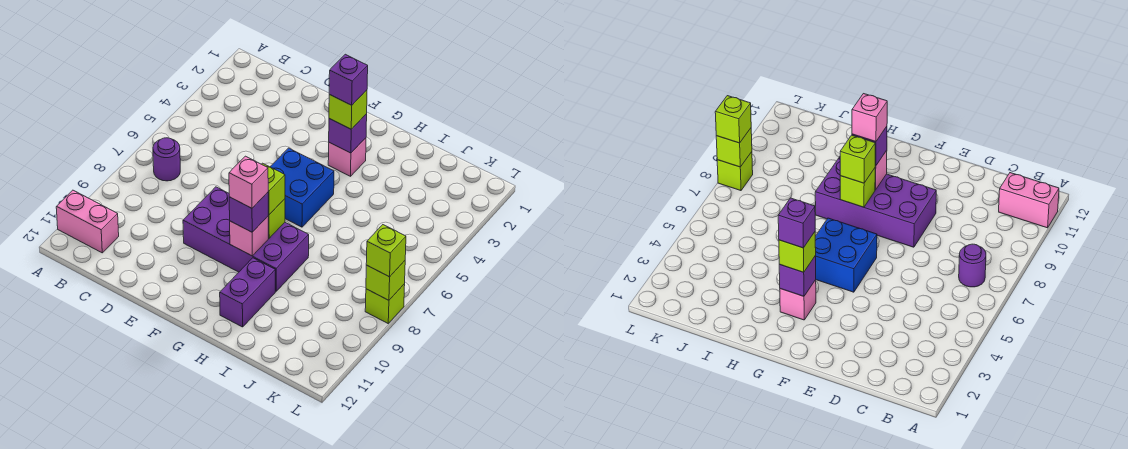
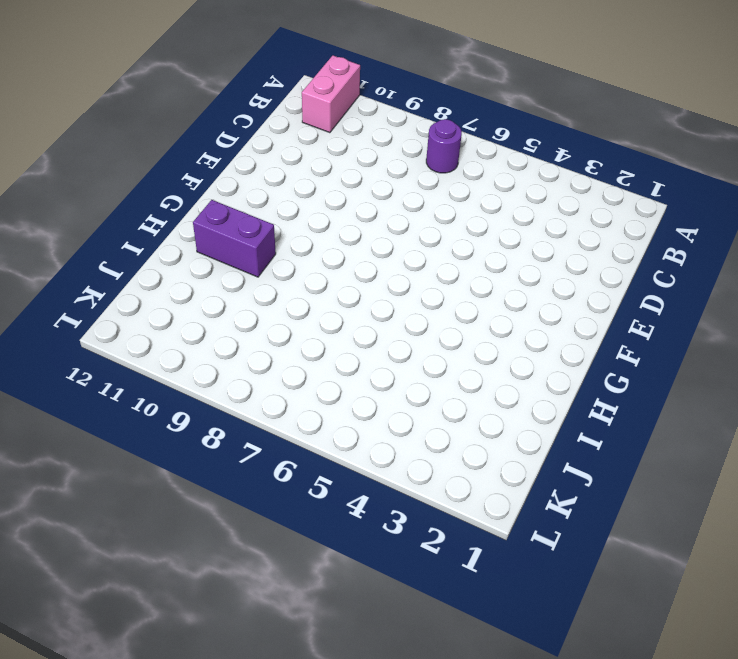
none -> purple 2x4 brick [183,187,309,291]
none -> blue 2x2 brick [270,148,334,227]
none -> pink 1x1 brick [328,138,366,176]

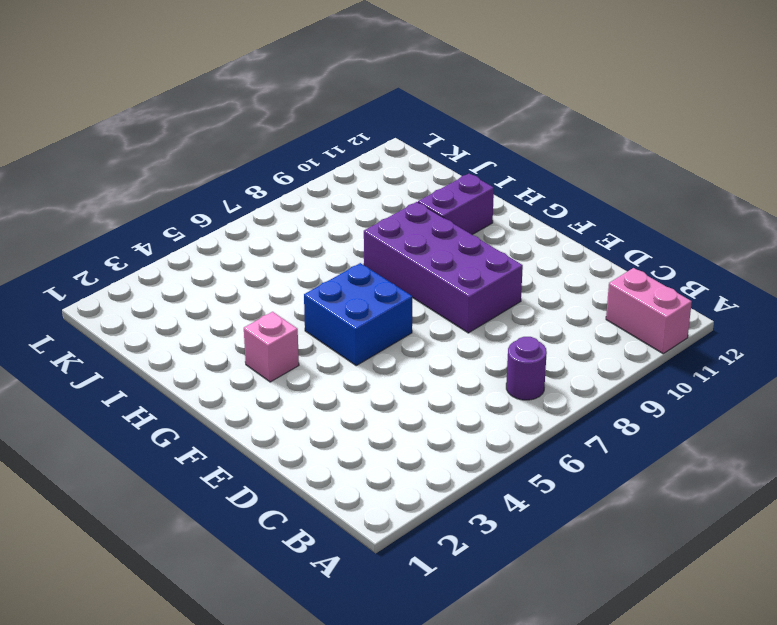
none -> lime 1x1 brick [365,284,405,323]
none -> purple 1x1 brick [329,114,367,153]
none -> lime 1x1 brick [268,199,285,238]

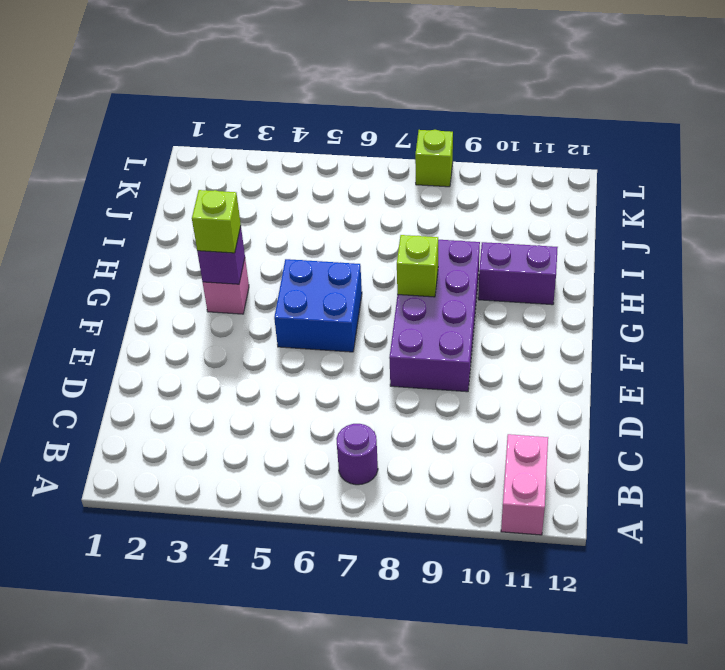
none -> pink 1x1 brick [230,217,268,256]
none -> lime 1x1 brick [366,261,405,300]
none -> lime 1x1 brick [262,163,285,215]

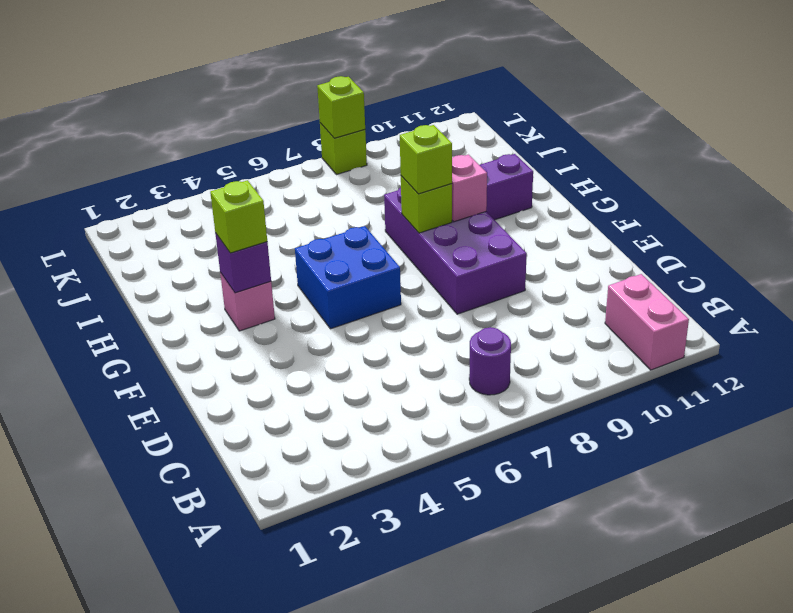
none -> purple 1x1 brick [229,193,268,232]
none -> lime 1x1 brick [366,225,406,277]
none -> purple 1x1 brick [329,54,368,105]

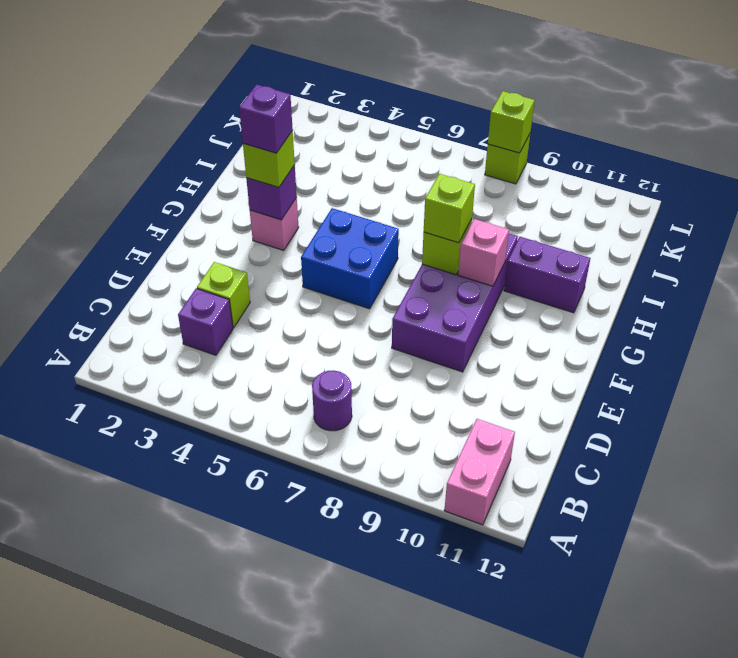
purple 1x1 brick [178,288,233,355] -> purple 1x1 brick moved to [229,193,268,232]
lime 1x1 brick [197,262,250,328] -> lime 1x1 brick moved to [366,225,406,277]
none -> pink 1x1 brick [229,156,268,208]

